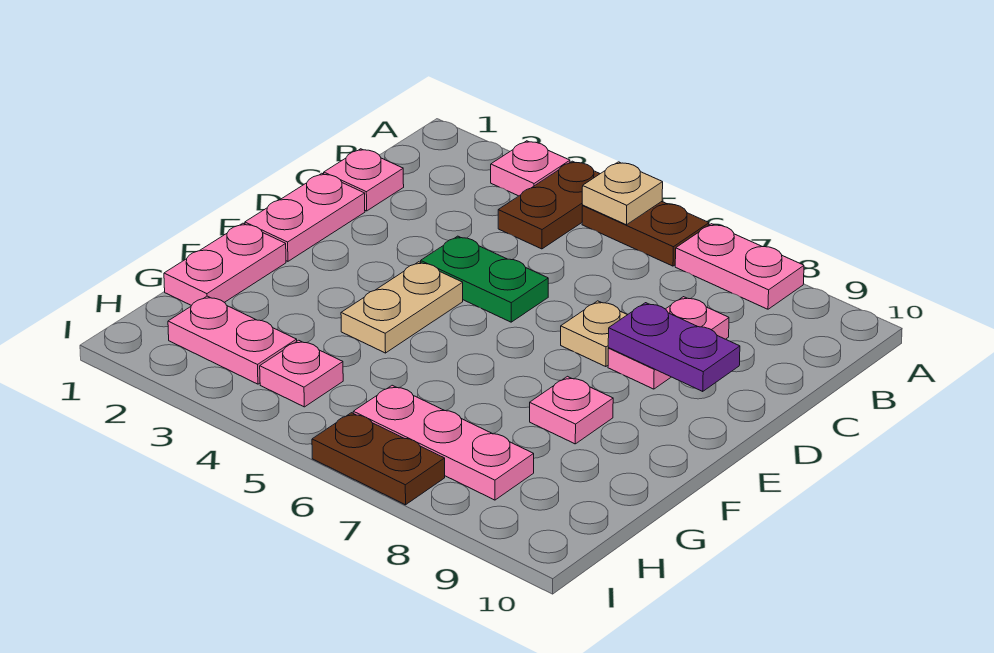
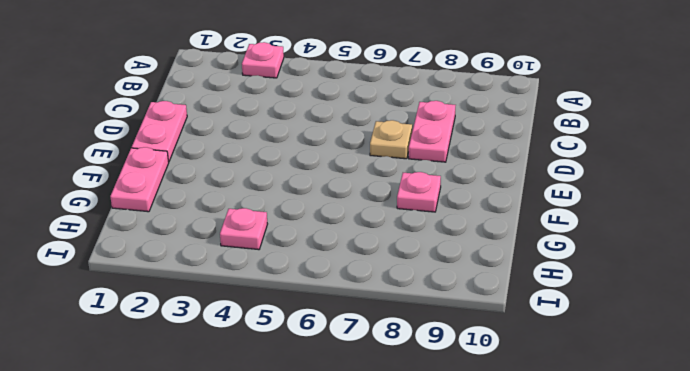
none -> brown 1x2 plate [498,161,600,249]
none -> brown 1x2 plate [582,202,709,266]
none -> pink 1x2 plate [675,224,804,309]

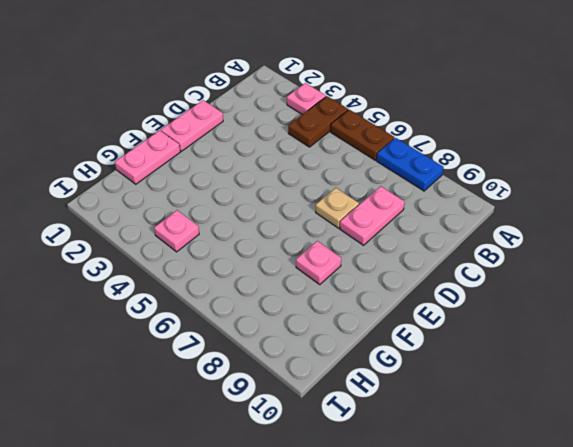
blue 1x2 plate [377,138,444,191] -> pink 1x2 plate [675,224,804,309]
none -> pink 1x1 plate [324,149,404,211]
none -> green 1x2 plate [421,236,548,322]
none -> tan 1x2 plate [341,262,463,353]

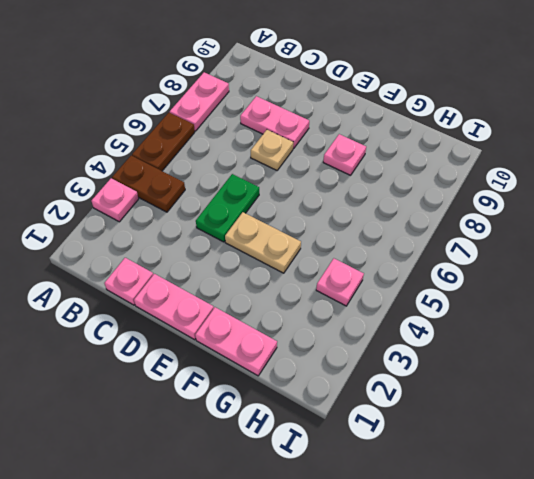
none -> pink 1x2 plate [168,296,297,384]
none -> pink 1x3 plate [353,385,534,500]
none -> brown 1x2 plate [312,413,445,505]

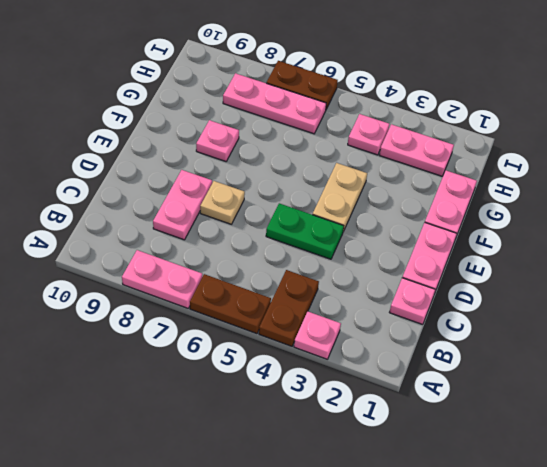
none -> tan 1x1 plate [582,162,663,225]
none -> purple 1x2 plate [608,303,740,391]

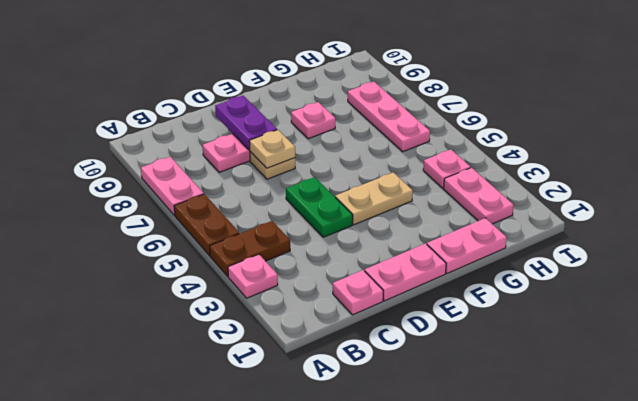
tan 1x1 plate [249,130,295,168] -> tan 1x1 plate moved to [582,162,663,225]
none -> brown 1x2 plate [312,413,445,505]

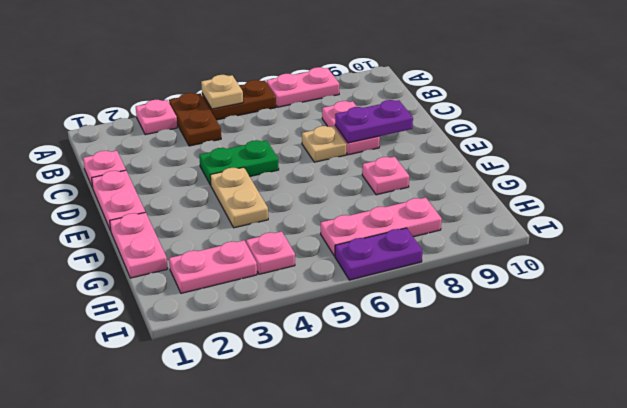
purple 1x2 plate [335,228,422,280] -> brown 1x2 plate [312,413,445,505]

